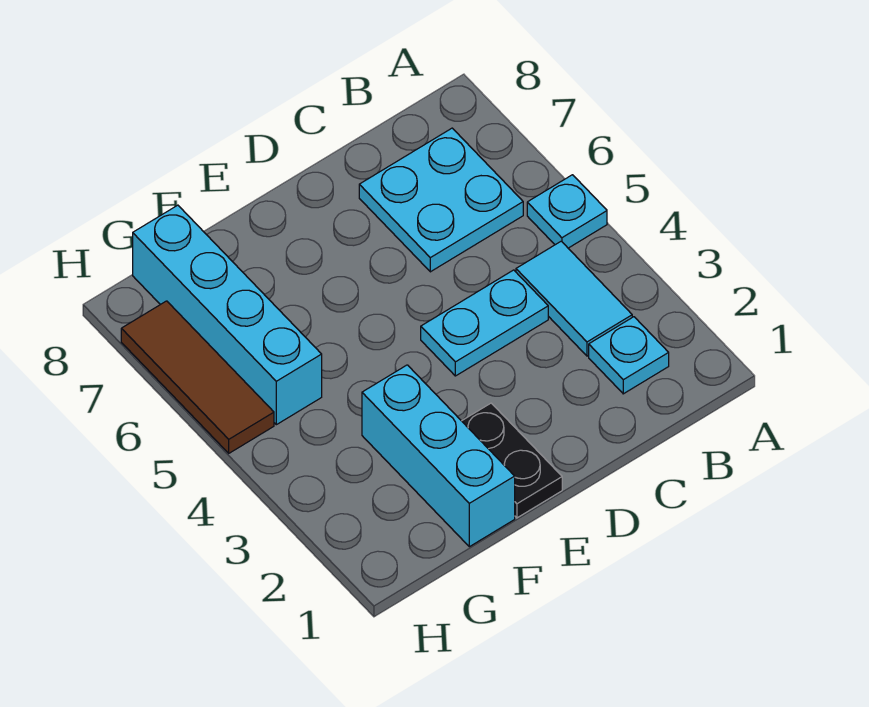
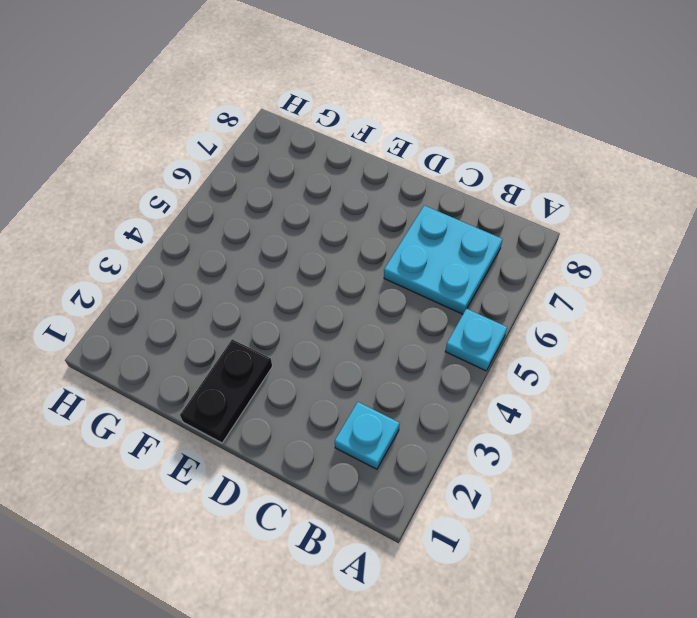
none -> cyan 1x2 tile [516,241,632,356]
none -> cyan 1x2 plate [421,270,548,376]

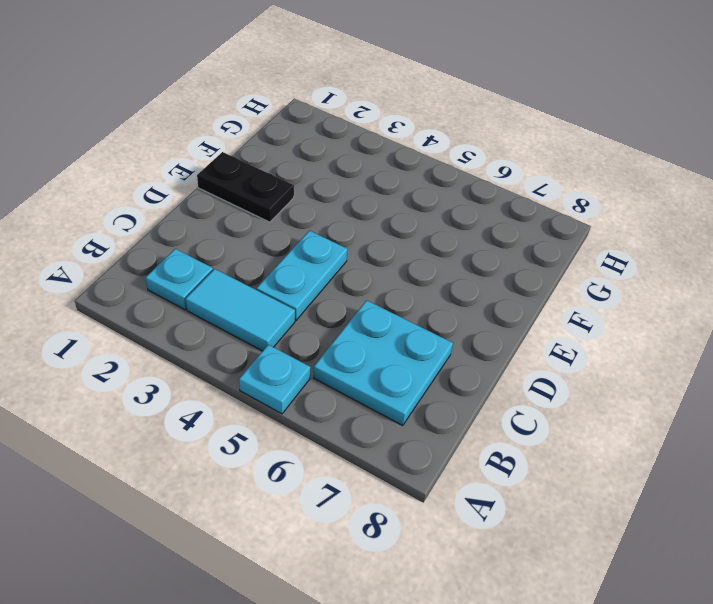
none -> cyan 1x3 brick [362,365,515,547]
none -> cyan 1x4 brick [133,205,322,425]

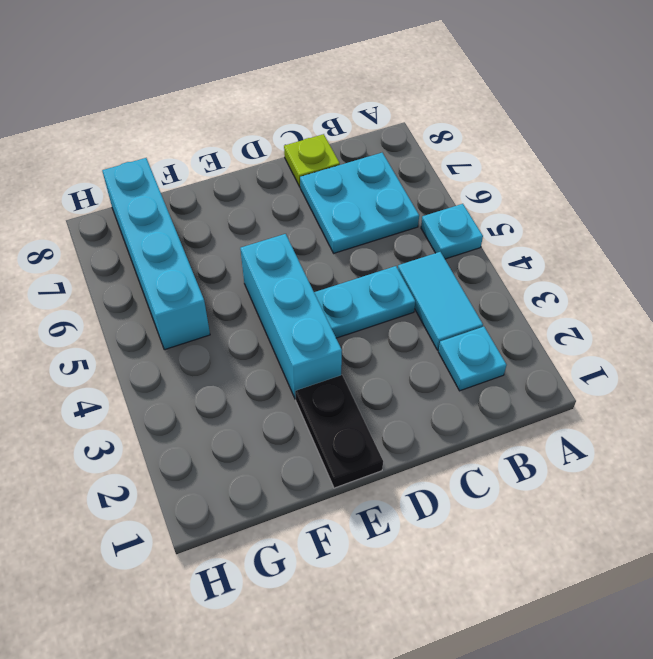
lime 1x1 plate [284,134,340,187] -> none
cyan 1x3 brick [240,234,342,399] -> cyan 1x3 brick moved to [362,365,515,547]
none -> brown 1x3 tile [121,301,274,453]

